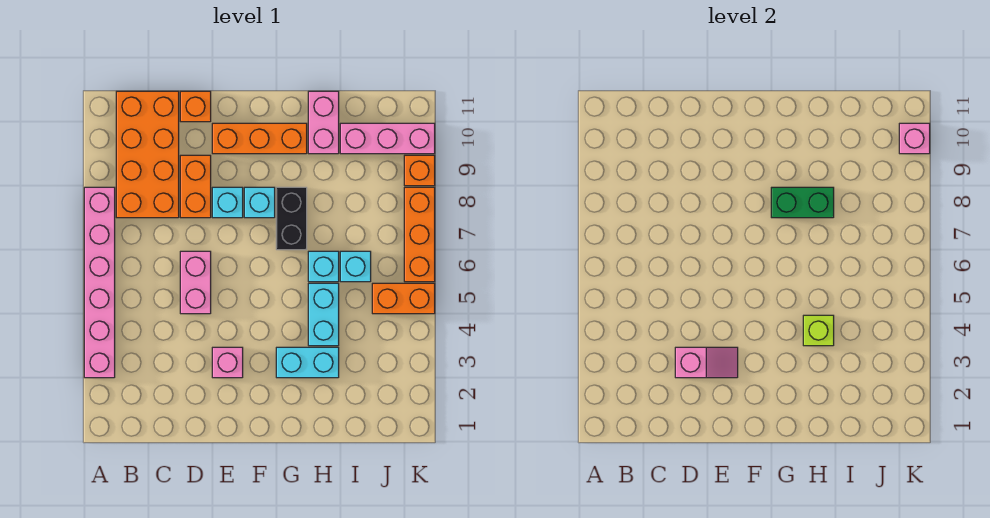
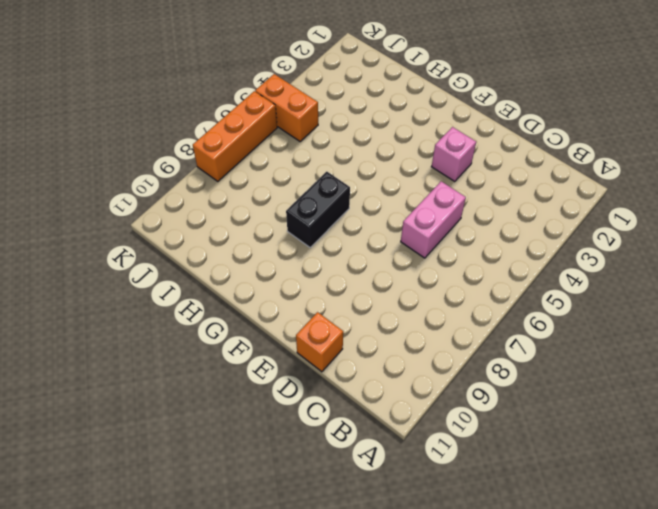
none -> pink 1x6 brick [84,187,115,378]
none -> orange 2x4 brick [116,91,179,218]
none -> orange 1x2 brick [180,155,211,218]

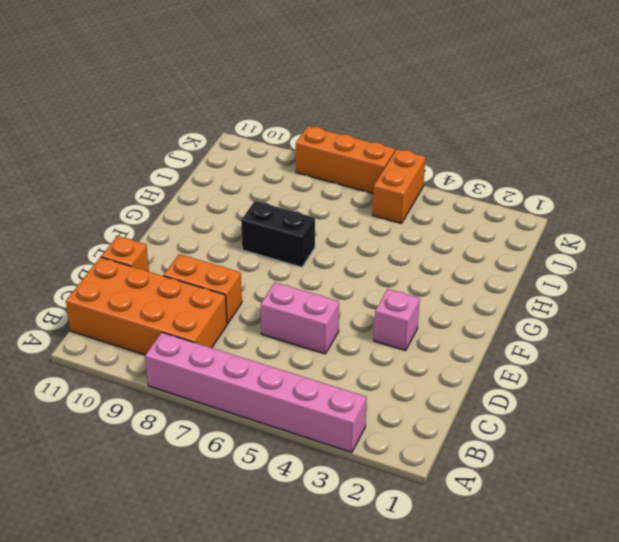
none -> cyan 1x1 brick [212,187,243,218]
none -> orange 1x3 brick [212,123,307,154]
none -> cyan 1x1 brick [244,187,275,218]

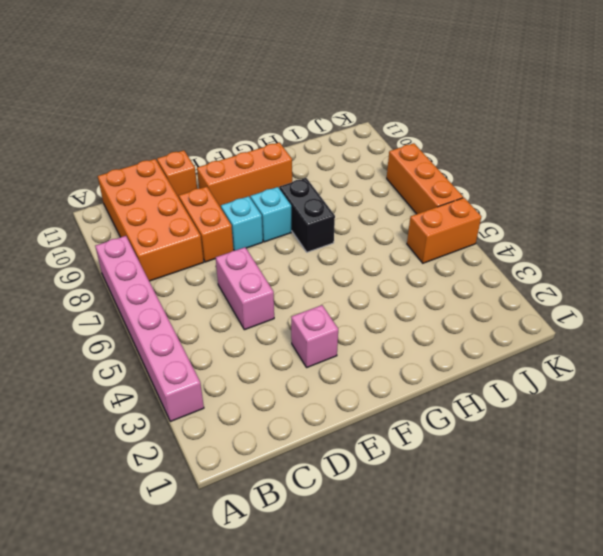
none -> cyan 1x2 brick [276,347,339,378]
none -> cyan 1x2 brick [308,283,339,346]
none -> cyan 1x1 brick [308,251,339,282]

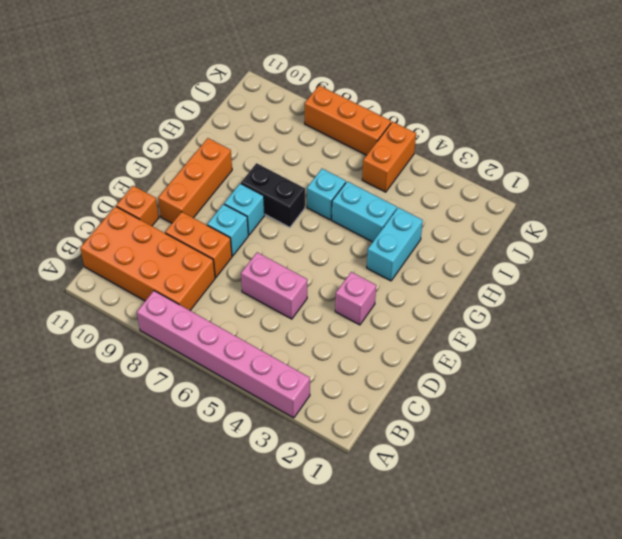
none -> pink 1x2 brick [308,91,339,154]
none -> cyan 1x1 brick [340,251,371,282]
none -> pink 1x3 brick [340,123,435,154]

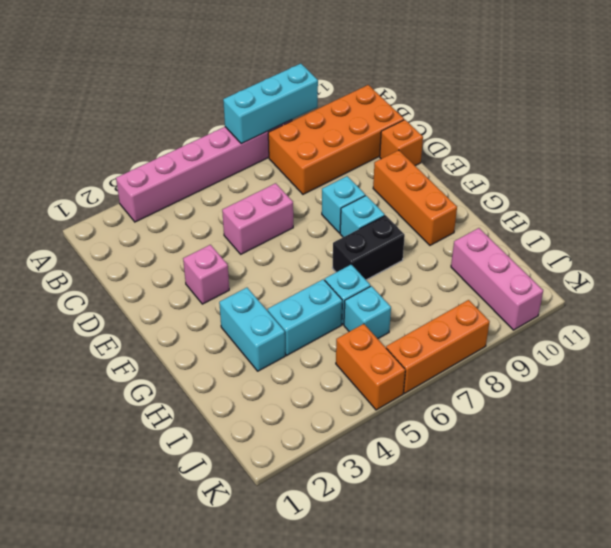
cyan 1x3 brick [223,64,318,144] -> none
none -> orange 1x2 brick [180,155,211,218]
none -> pink 1x2 brick [308,91,339,154]
none -> orange 1x1 brick [404,155,435,186]

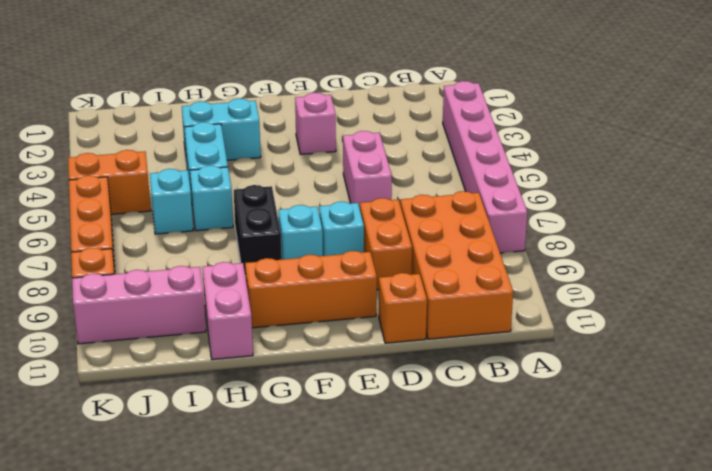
none -> pink 1x2 slope [675,347,738,378]
none -> green 1x2 brick [771,187,834,218]
none -> lime 1x1 brick [803,315,834,346]

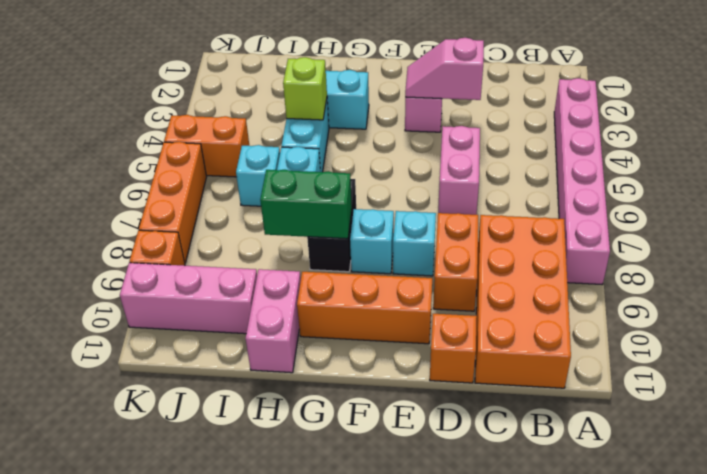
none -> pink 1x1 brick [899,123,930,154]

